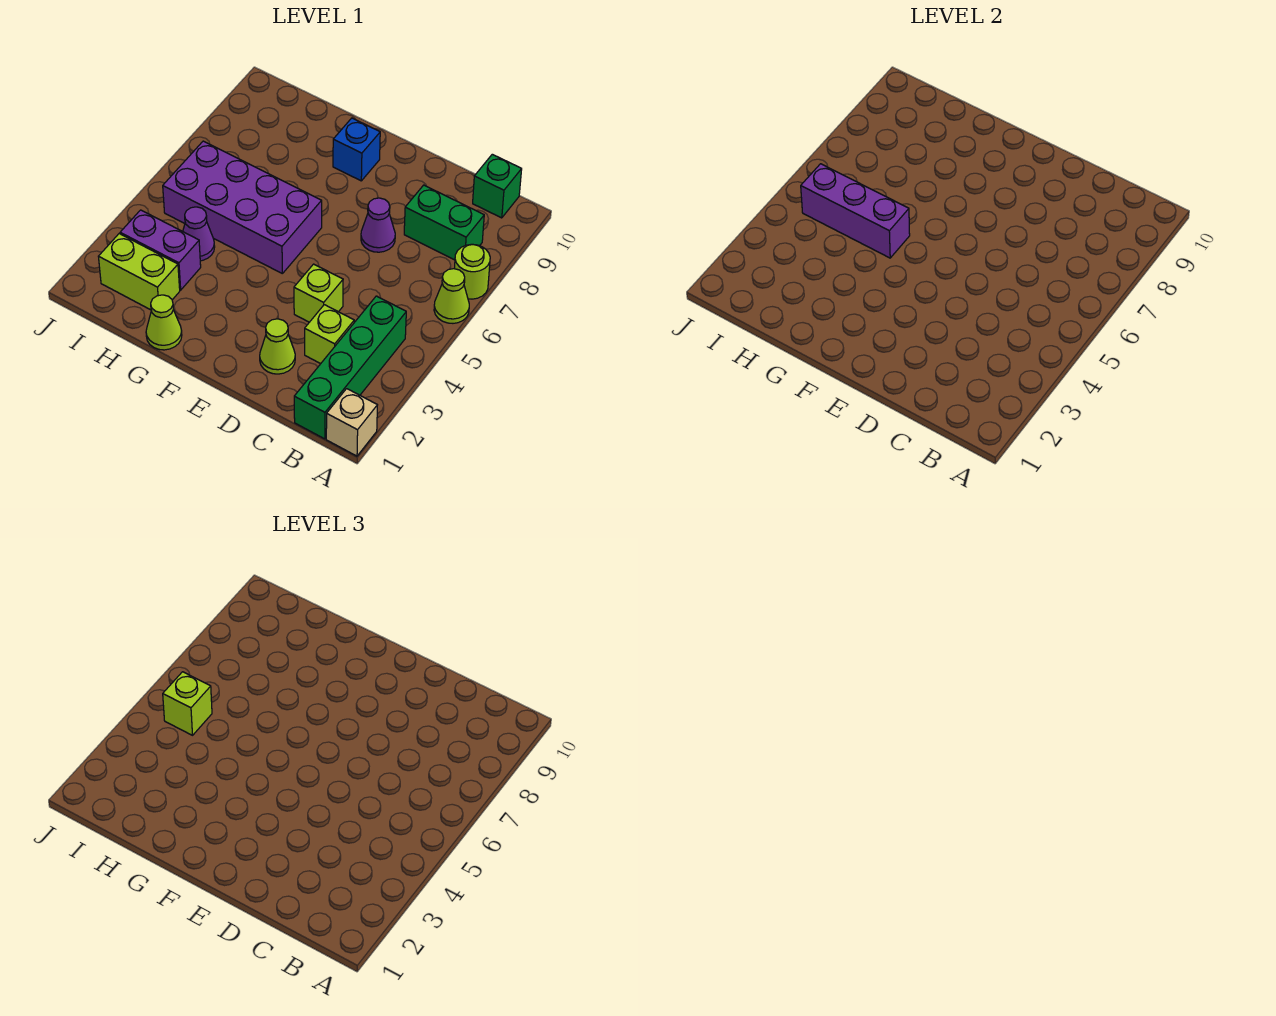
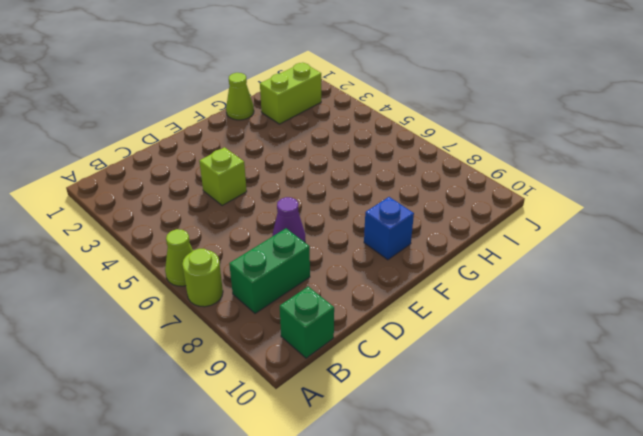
none -> tan 1x1 brick [326,389,377,456]
none -> green 1x4 brick [294,296,406,439]
none -> lime 1x1 brick [305,305,354,364]

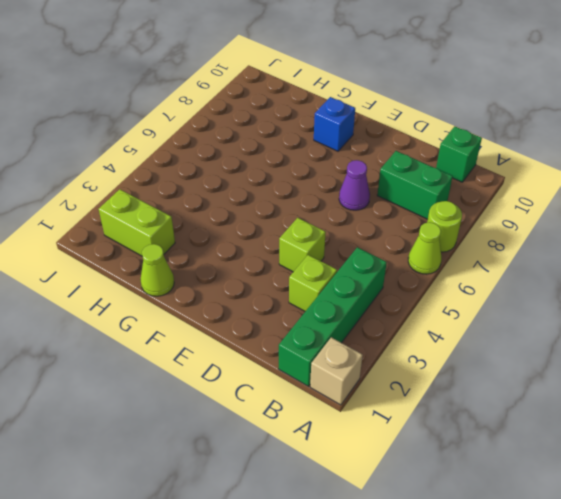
none -> lime 1x1 cone [260,319,295,374]
none -> purple 2x4 brick [163,141,322,274]
none -> purple 1x2 brick [120,210,201,290]

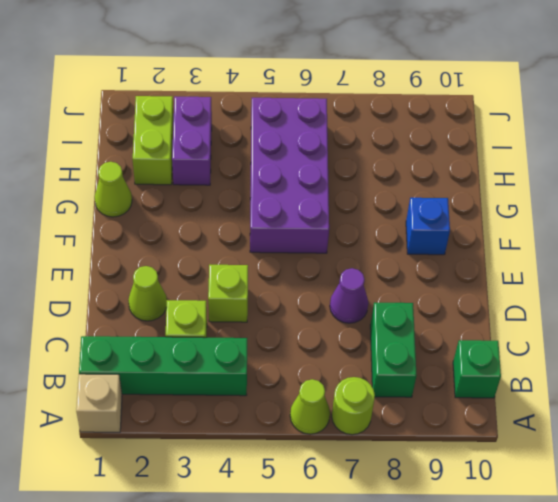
none -> purple 1x1 cone [183,207,215,261]
none -> purple 1x3 brick [801,164,910,258]
none -> lime 1x1 brick [163,672,212,735]

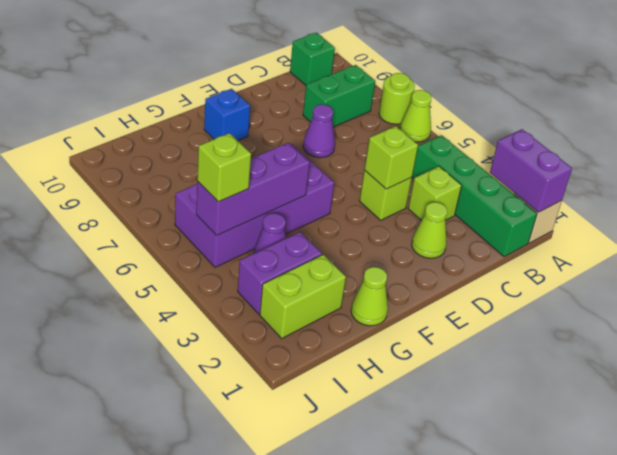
purple 1x2 brick [490,129,572,212] -> none
lime 1x1 brick [365,126,418,189] -> none

